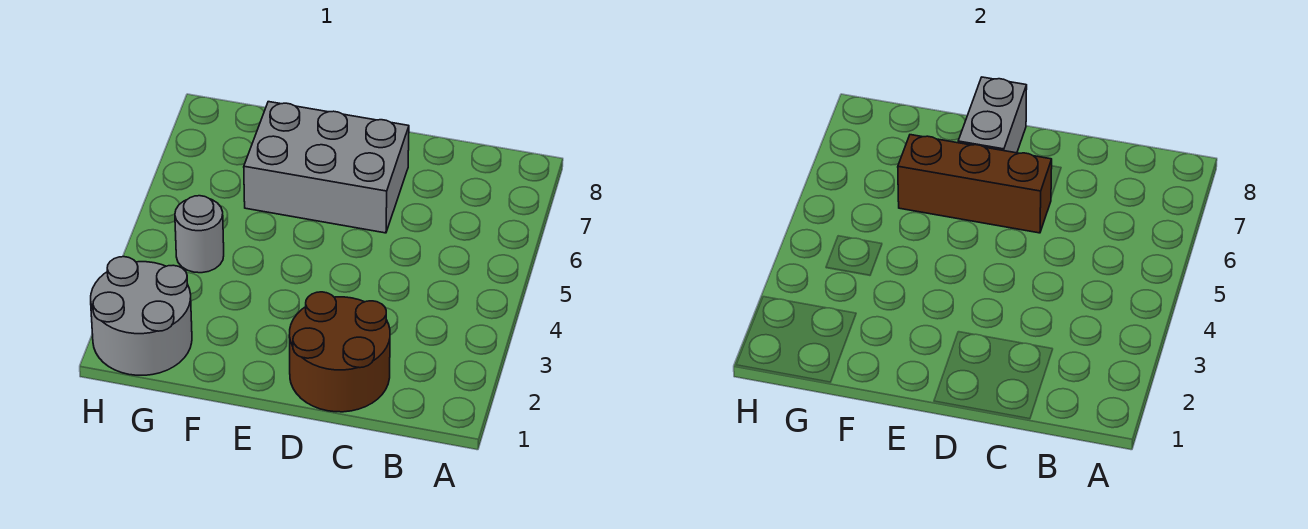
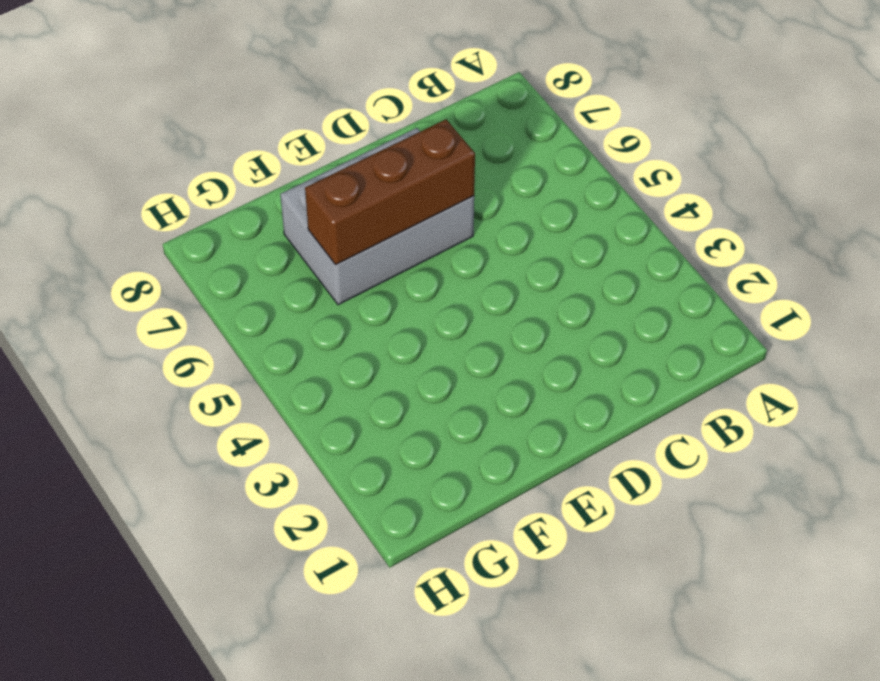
none -> brown 2x2 round brick [289,292,390,412]
none -> grey 2x2 round brick [91,257,192,375]

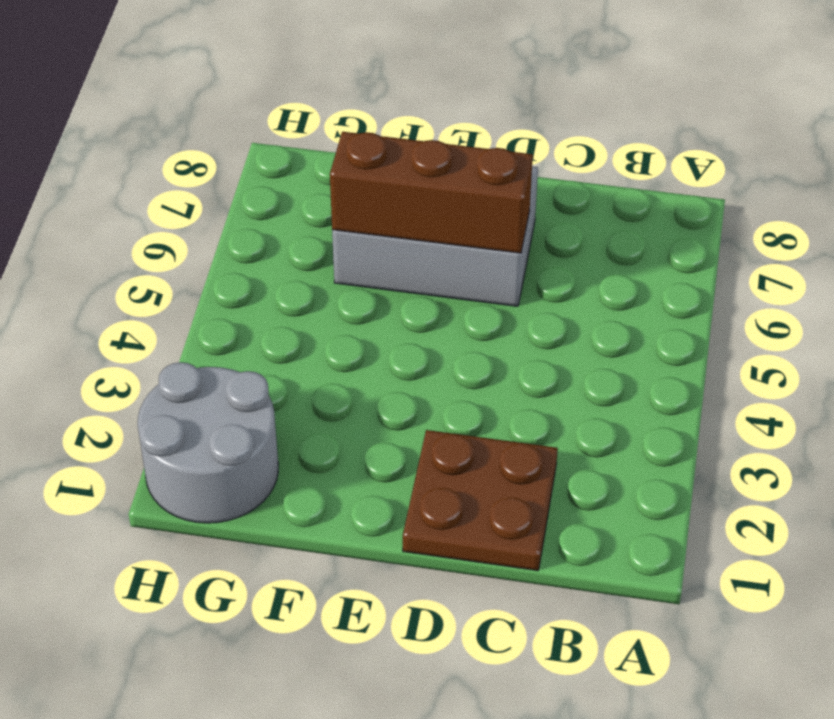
brown 2x2 plate [403,430,558,571] -> brown 2x2 round brick [289,292,390,412]
none -> grey 1x1 round brick [175,196,224,273]
none -> grey 1x2 brick [958,77,1027,153]

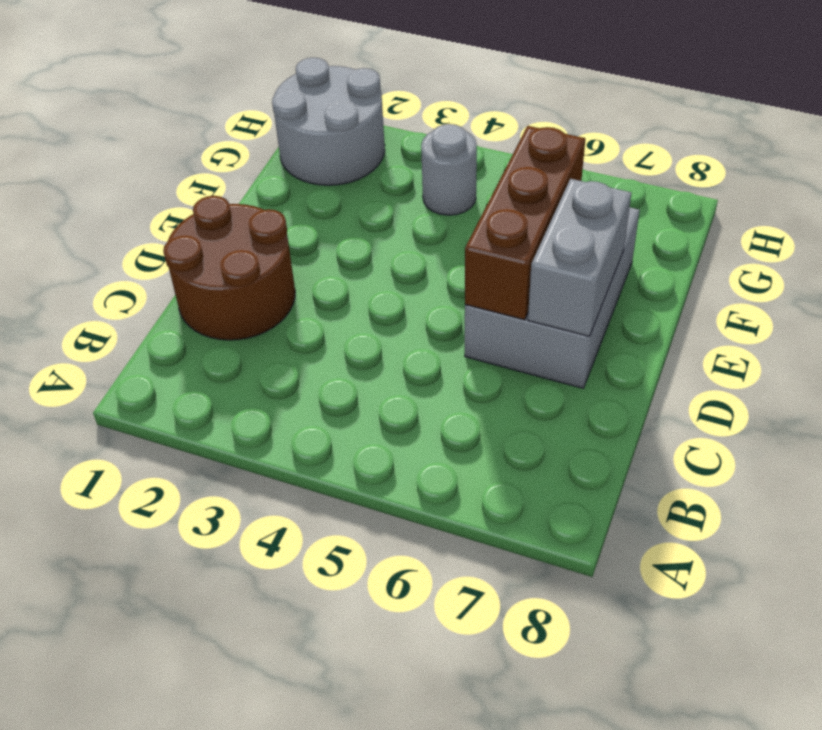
grey 1x2 brick [528,179,631,337] -> grey 1x2 brick turned to [958,77,1027,153]

